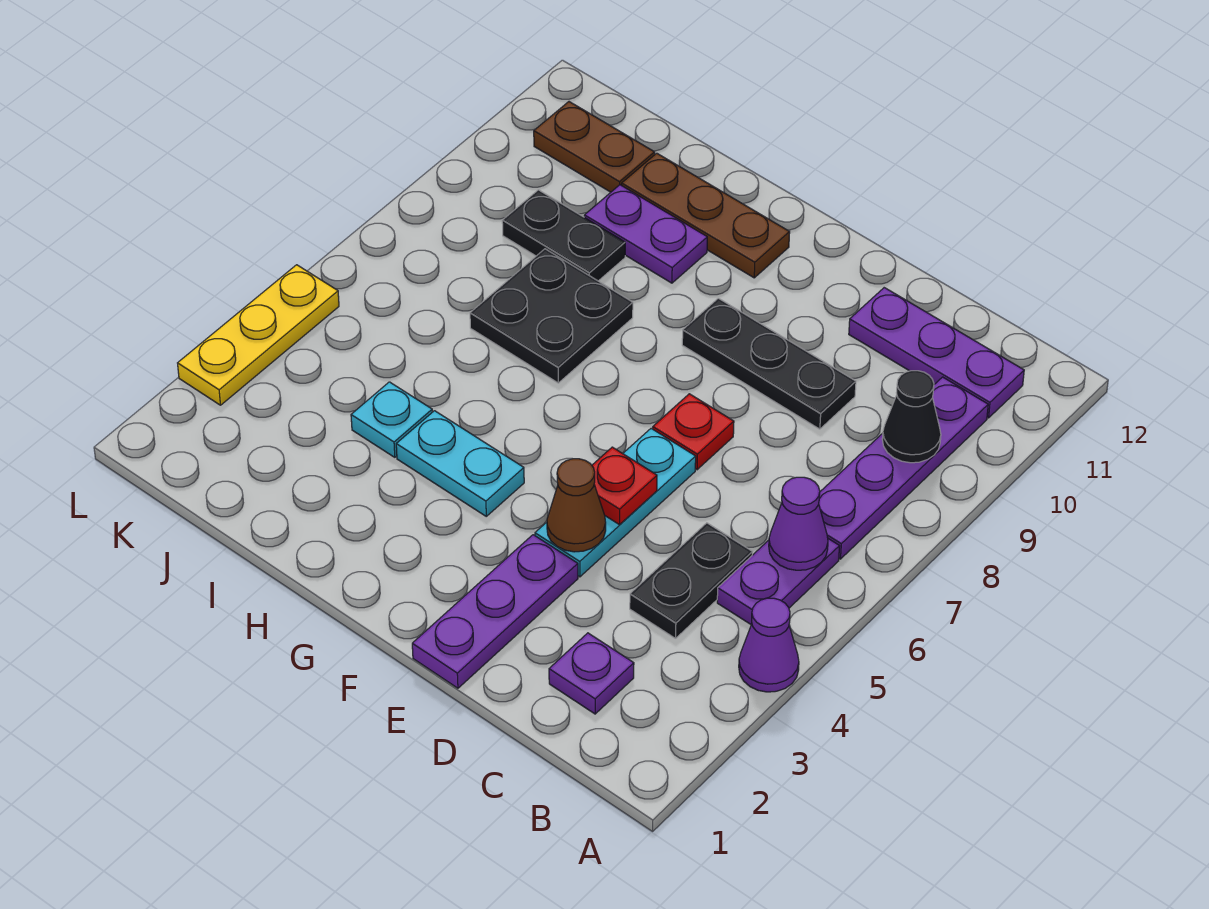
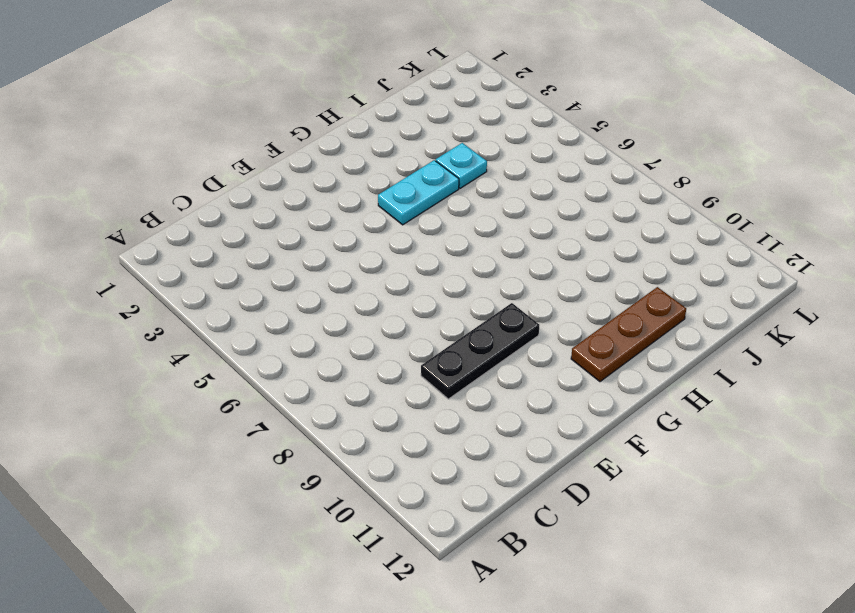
none -> purple 1x1 cone [739,598,799,692]
none -> purple 1x2 plate [717,539,840,624]
none -> purple 1x4 plate [819,377,988,559]

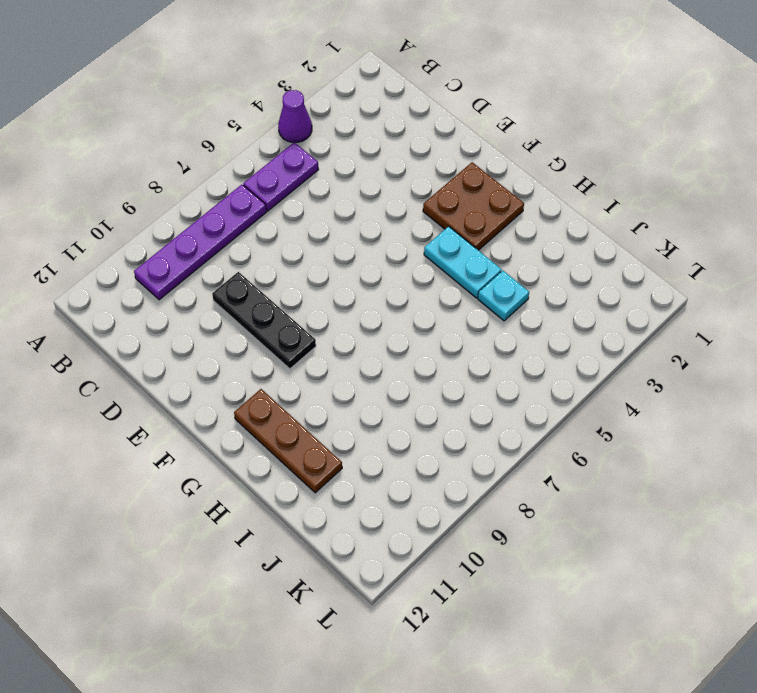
brown 2x2 plate [423,162,524,250] -> none
none -> purple 1x3 plate [849,288,1024,418]
none -> purple 1x1 plate [549,633,634,714]
none -> black 1x2 plate [630,523,753,638]

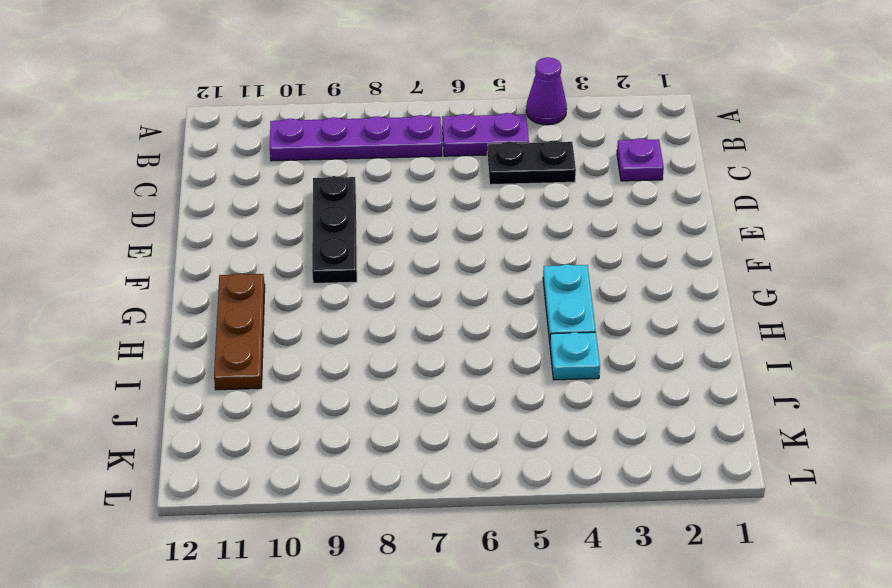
none -> purple 1x3 plate [849,288,1024,418]
none -> purple 1x3 plate [412,535,578,688]
none -> cyan 1x3 plate [535,429,696,577]

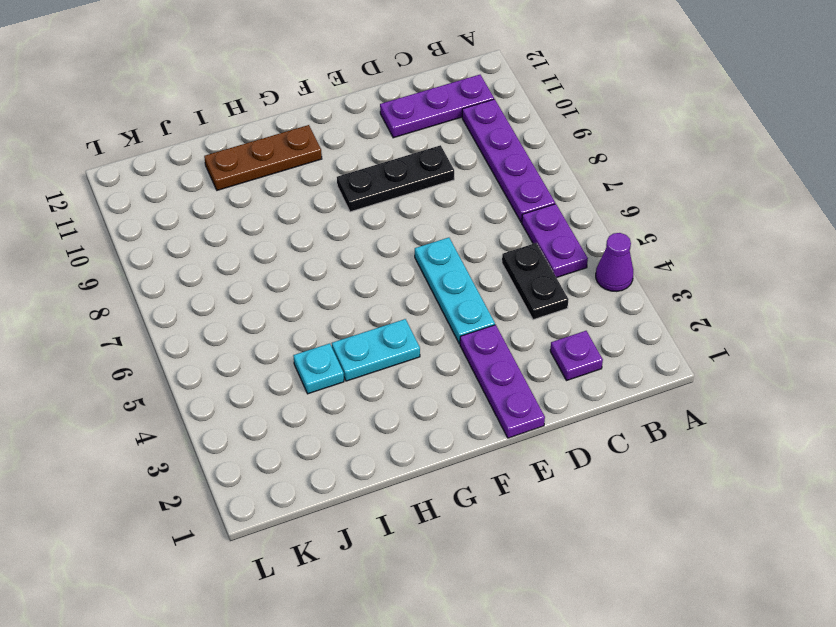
none -> red 1x1 plate [653,394,734,470]
none -> black 2x2 plate [470,249,633,383]
none -> purple 1x2 plate [584,185,707,283]

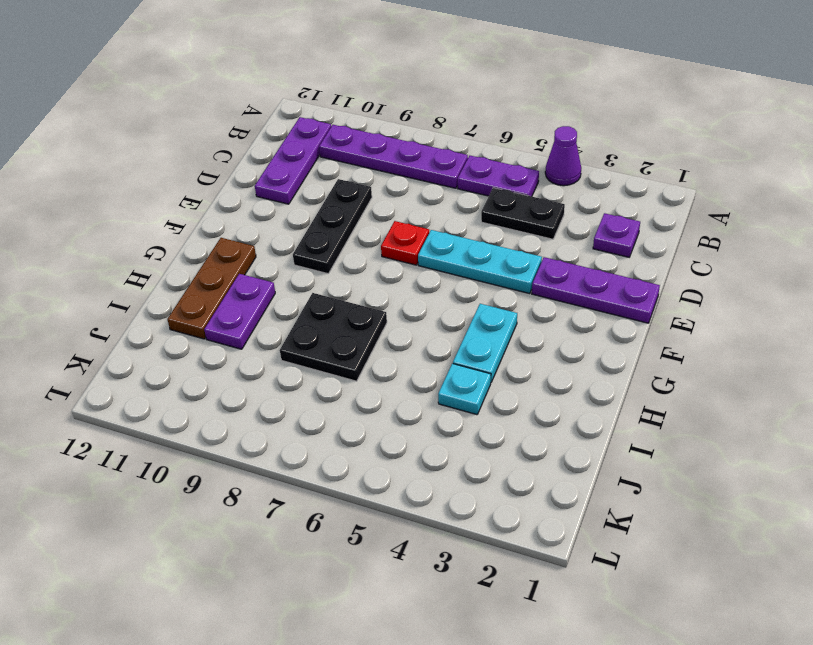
none -> black 1x2 plate [502,190,625,281]
none -> brown 1x2 plate [534,102,655,192]
none -> yellow 1x3 plate [178,265,339,405]

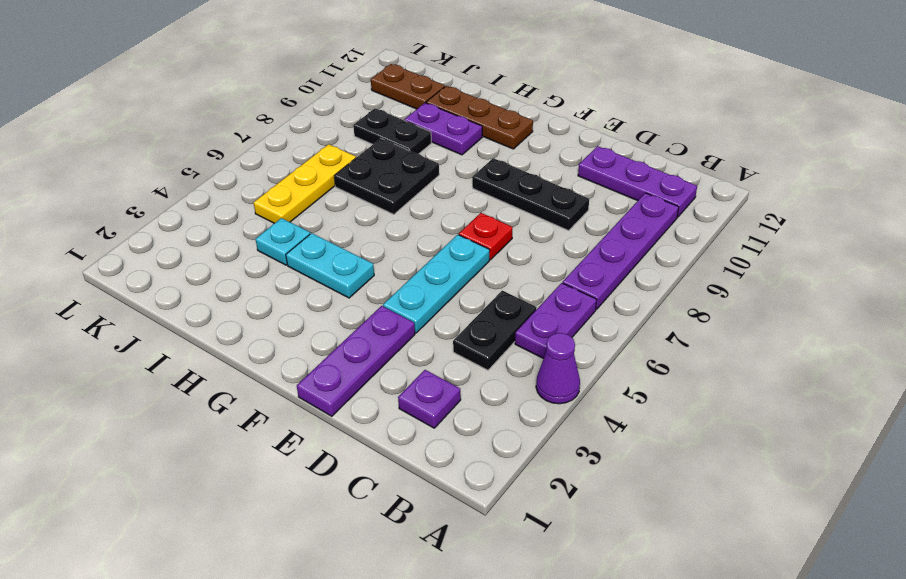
yellow 1x3 plate [254,144,356,223] -> yellow 1x3 plate moved to [178,265,339,405]
none -> purple 1x1 cone [769,477,828,570]
none -> black 1x1 cone [882,371,941,463]
none -> brown 1x1 cone [547,459,606,552]

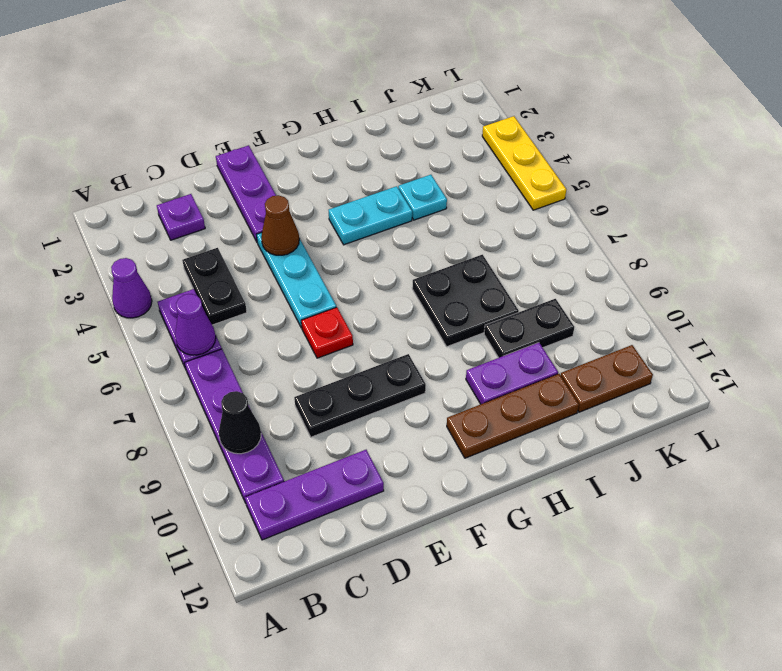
none -> red 1x1 plate [592,447,657,525]

